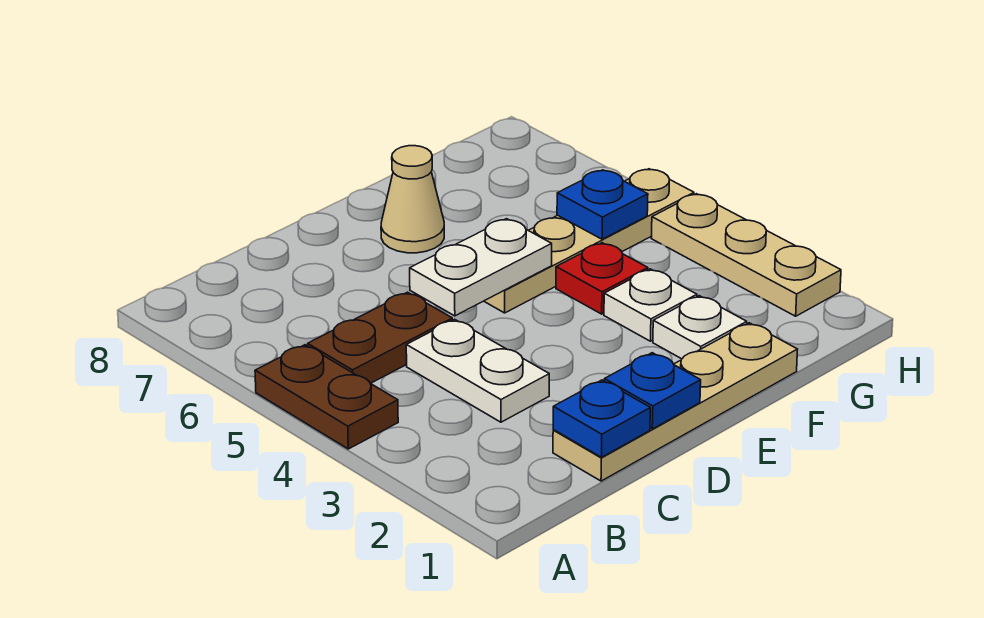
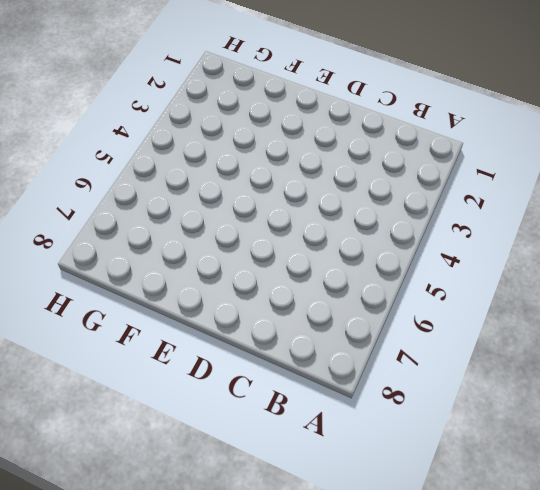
none -> brown 1x2 plate [255,345,398,449]
none -> brown 1x2 plate [308,292,452,383]
none -> tan 1x4 plate [553,323,798,481]

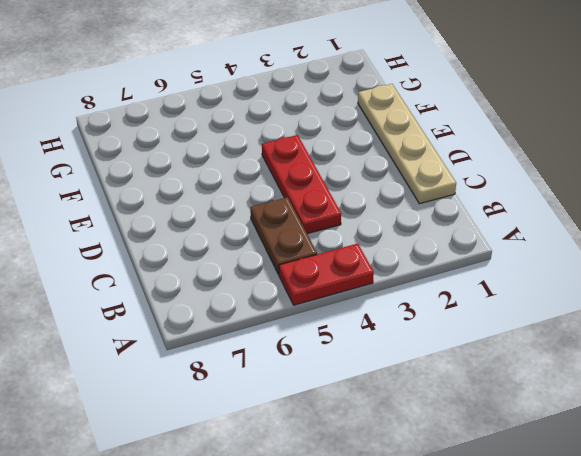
red 1x2 plate [279,244,374,305] -> brown 1x2 plate [255,345,398,449]
red 1x3 plate [262,135,341,234] -> white 1x2 plate [406,319,549,422]
none -> tan 1x4 plate [484,169,694,313]
none -> tan 1x1 cone [381,146,444,253]
none -> white 1x1 plate [653,296,747,359]

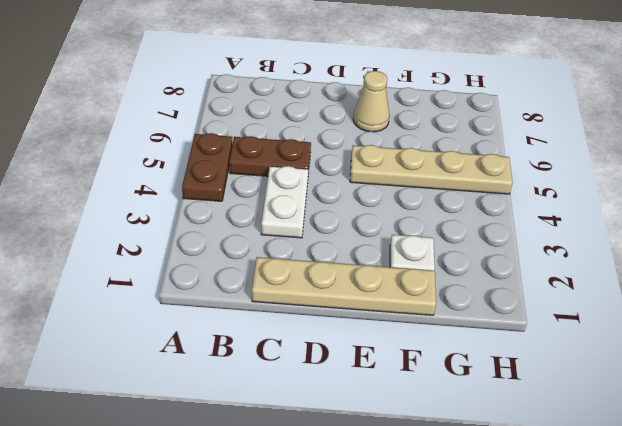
none -> white 1x1 plate [604,269,697,341]
none -> red 1x1 plate [556,243,648,314]
none -> tan 1x3 plate [651,194,841,316]

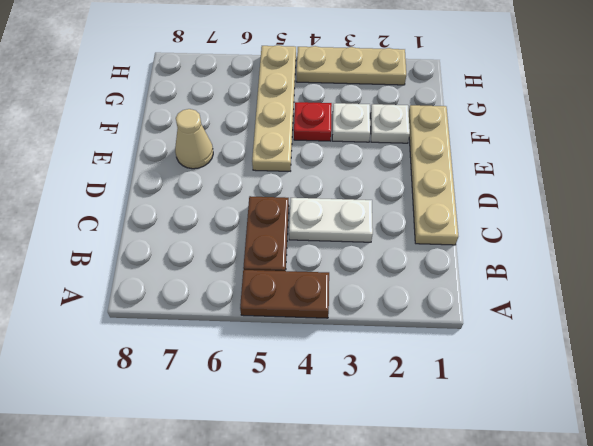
none -> blue 1x1 plate [553,380,650,457]
none -> blue 1x1 plate [604,353,701,429]
none -> white 1x2 plate [410,219,552,316]

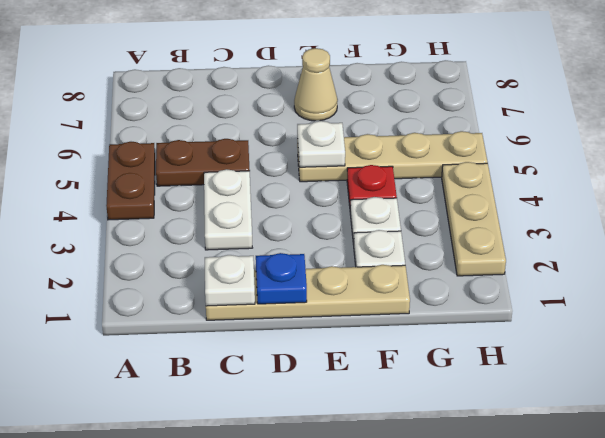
white 1x1 plate [205,255,255,306] -> blue 1x1 plate [553,380,650,457]
white 1x1 plate [297,121,345,167] -> white 1x2 plate [410,219,552,316]
none -> blue 1x1 plate [557,170,648,239]

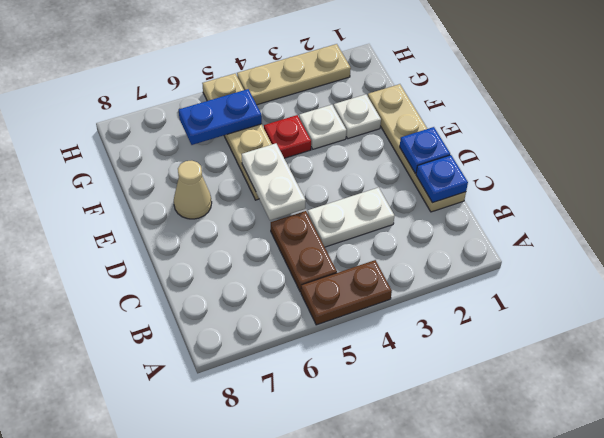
blue 1x2 plate [179,89,262,145] -> blue 1x1 plate [557,170,648,239]

